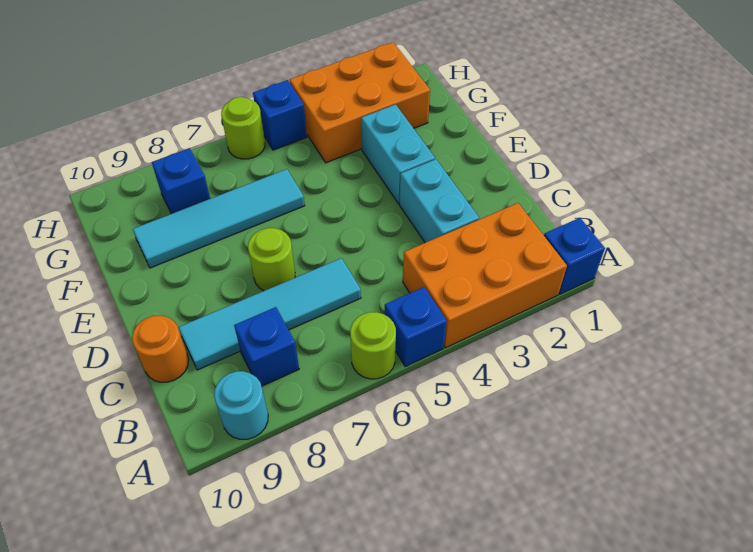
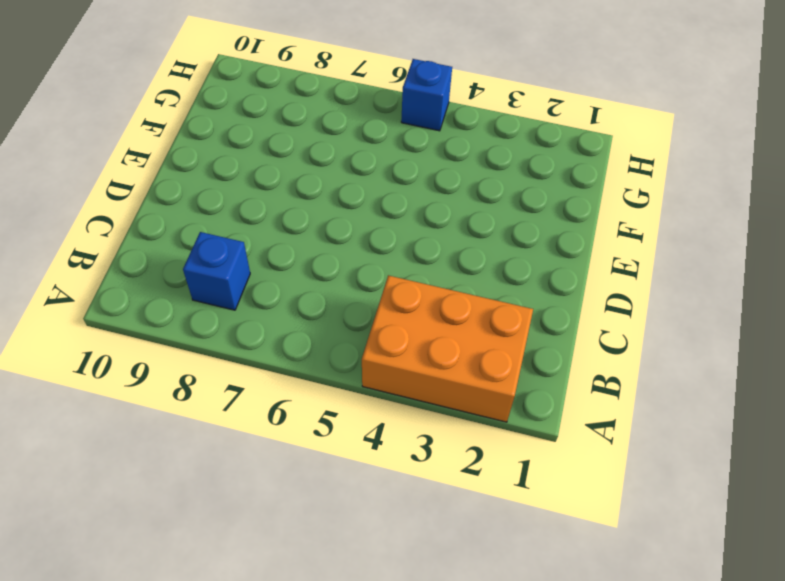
none -> blue 1x1 brick [544,218,605,294]
none -> blue 1x1 brick [385,287,447,367]
none -> lime 1x1 round brick [350,312,396,379]

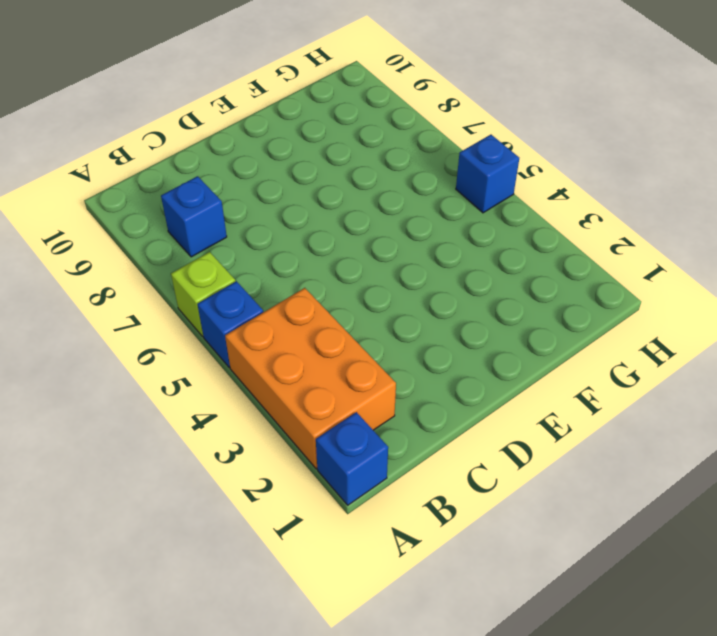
lime 1x1 brick [171,252,235,336] -> lime 1x1 round brick [350,312,396,379]
none -> cyan 1x1 round brick [214,371,268,439]
none -> cyan 1x2 brick [399,159,479,243]
none -> cyan 1x4 tile [178,258,361,370]

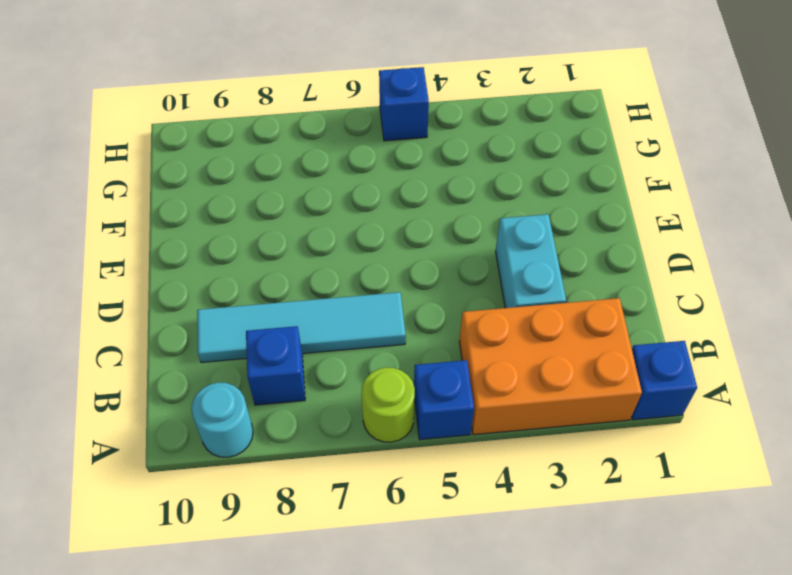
none -> orange 1x1 round brick [132,316,189,382]
none -> lime 1x1 round brick [248,228,295,291]
none -> cyan 1x2 brick [361,104,435,204]

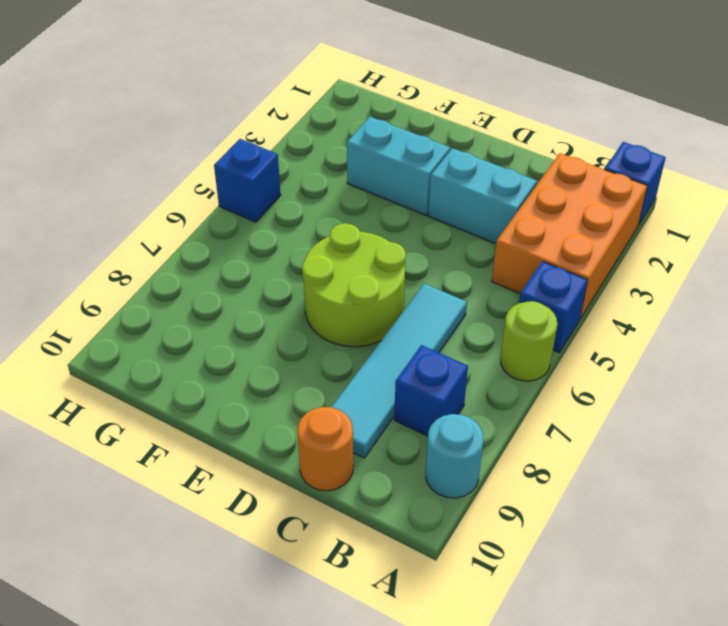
lime 2x2 round brick [302,223,406,347] -> lime 1x1 round brick [248,228,295,291]
none -> cyan 1x4 tile [133,169,305,268]
none -> orange 2x3 brick [290,42,430,163]
none -> blue 1x1 brick [152,148,210,214]

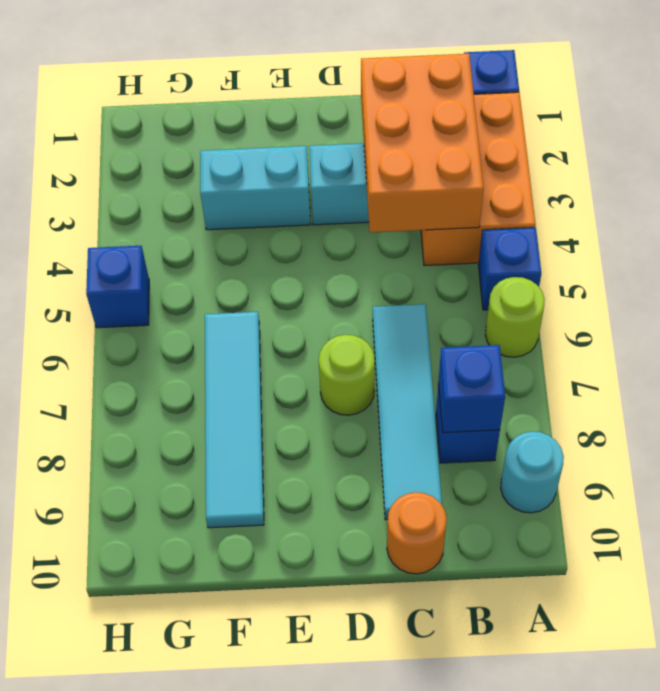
orange 2x3 brick [361,54,484,232] -> orange 2x3 brick moved to [290,42,430,163]
blue 1x1 brick [438,345,505,433] -> blue 1x1 brick moved to [152,148,210,214]
none -> lime 1x1 round brick [221,97,265,159]

